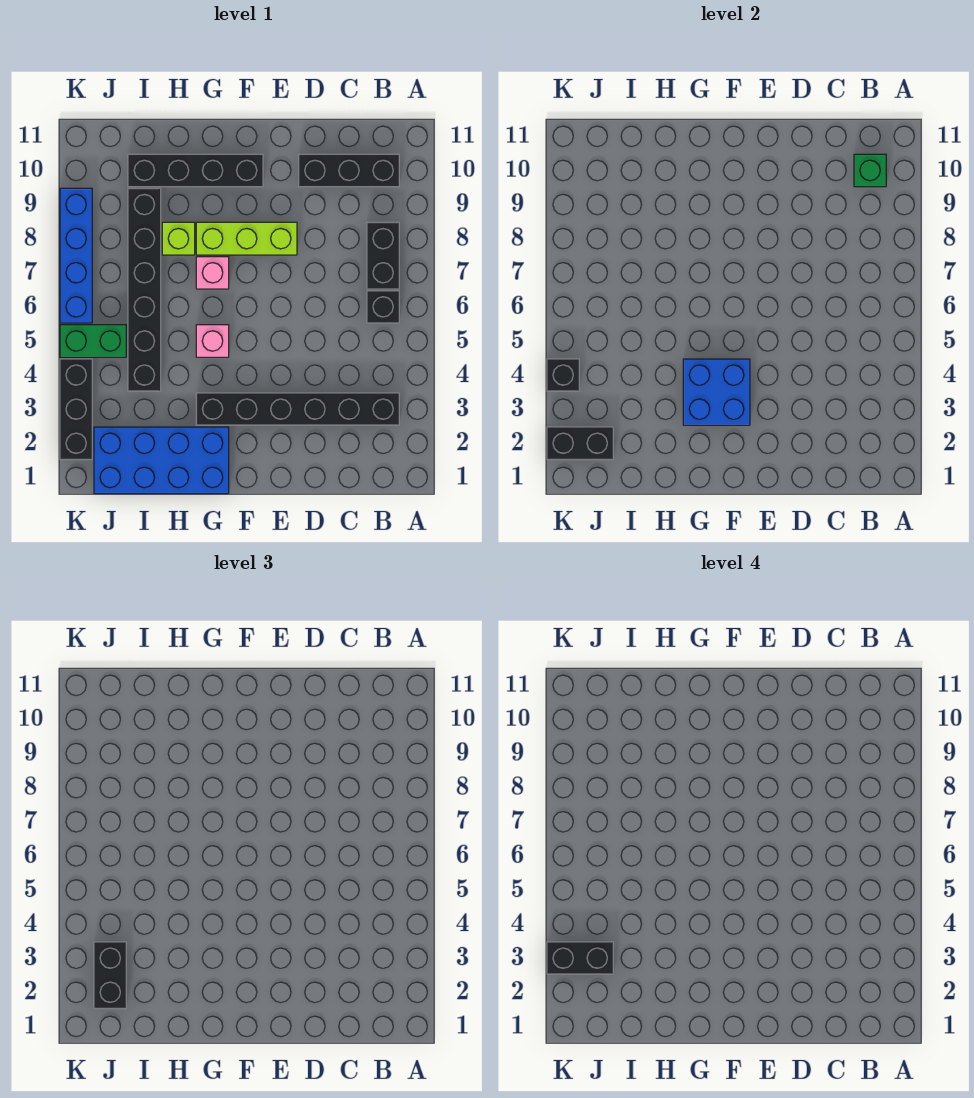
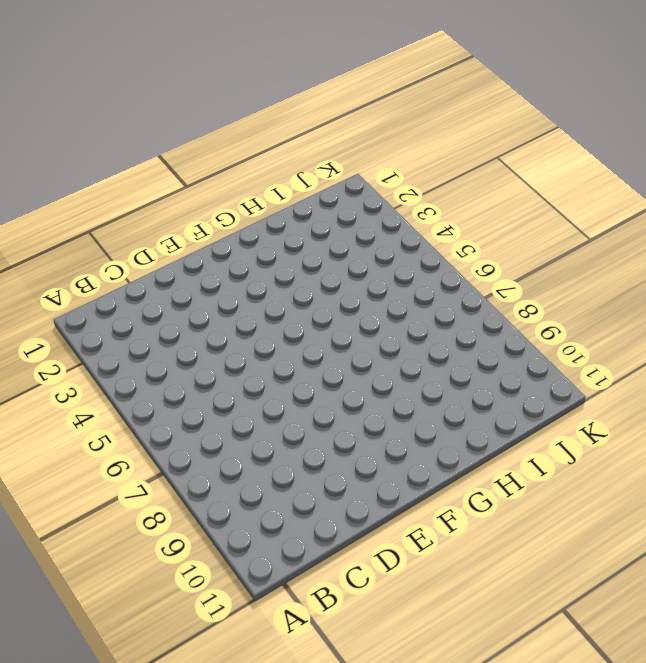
none -> black 1x6 brick [196,393,399,425]
none -> black 1x1 brick [367,291,399,323]
none -> black 1x2 brick [367,222,399,289]

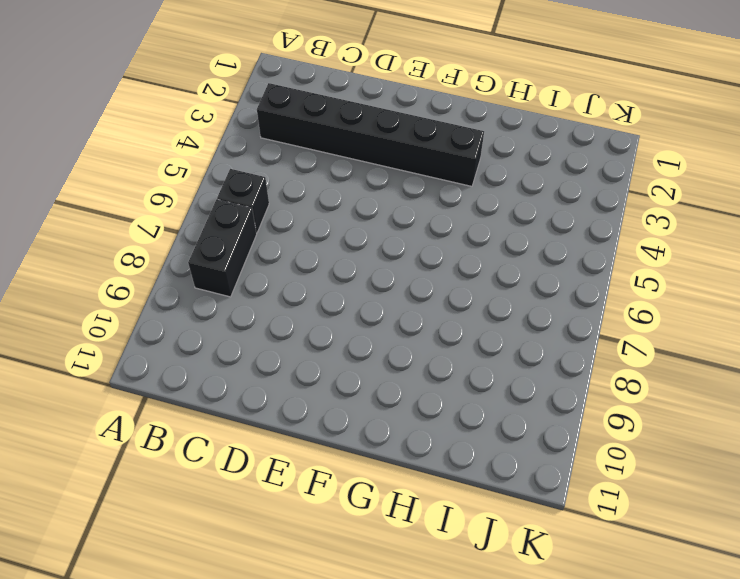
none -> black 1x3 brick [299,154,399,187]
none -> lime 1x3 brick [196,222,297,255]
none -> black 1x4 brick [128,154,263,187]

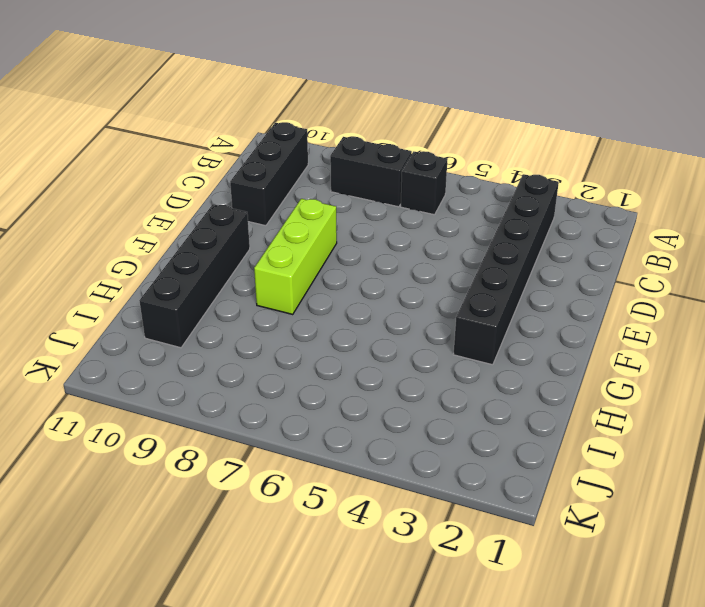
none -> blue 2x4 brick [94,427,229,494]
none -> pink 1x1 brick [196,325,229,357]
none -> pink 1x1 brick [196,257,229,289]

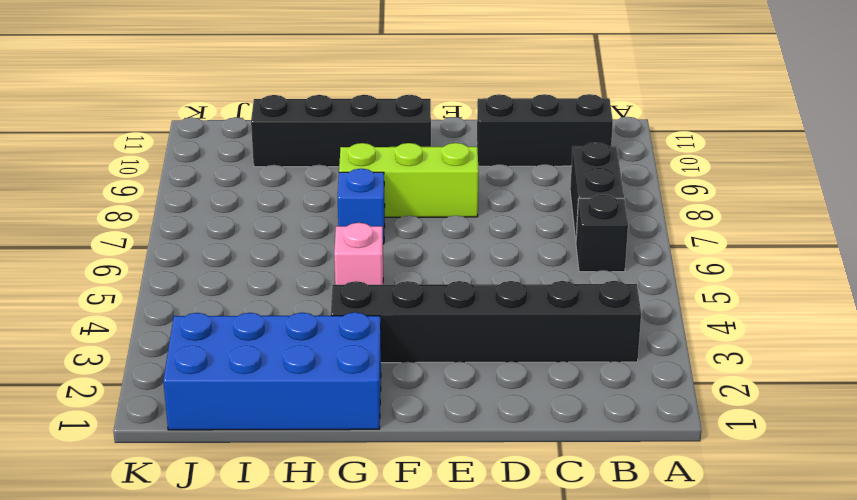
blue 1x1 brick [338,169,385,244] -> pink 1x1 brick [196,257,229,289]
none -> lime 1x1 brick [162,222,195,255]
none -> black 1x6 brick [128,188,161,391]
none -> green 1x2 brick [60,325,126,357]

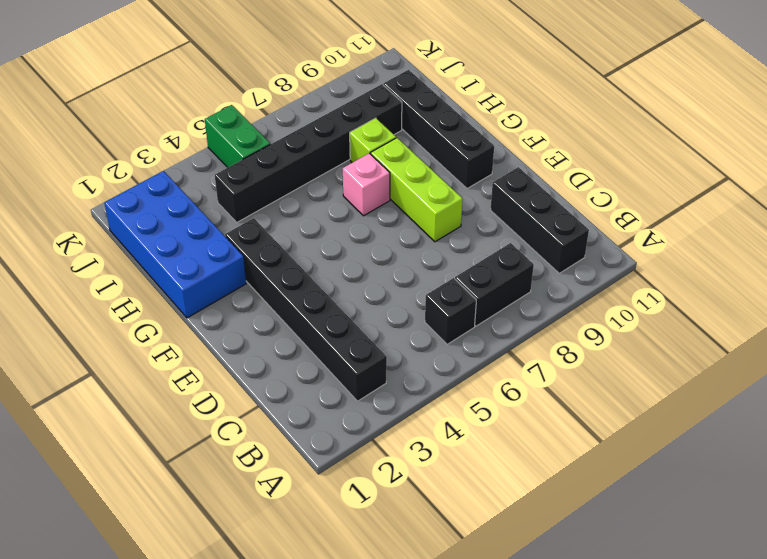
none -> pink 1x1 brick [196,325,229,357]
none -> black 1x3 brick [60,359,92,460]
none -> blue 1x4 brick [60,188,92,323]

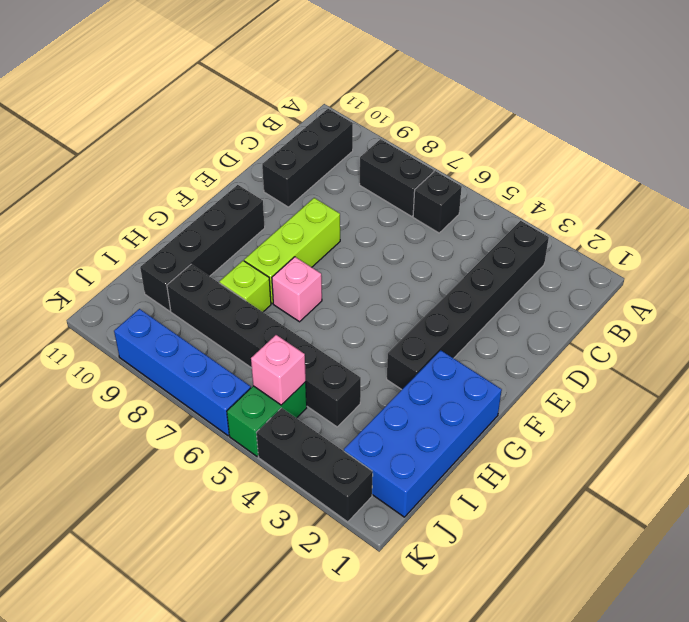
pink 1x1 brick [251,335,306,405] -> pink 1x1 brick moved to [196,325,229,357]
none -> green 1x1 brick [854,154,886,187]
none -> blue 2x2 brick [683,359,750,425]
none -> black 1x2 brick [547,427,613,460]

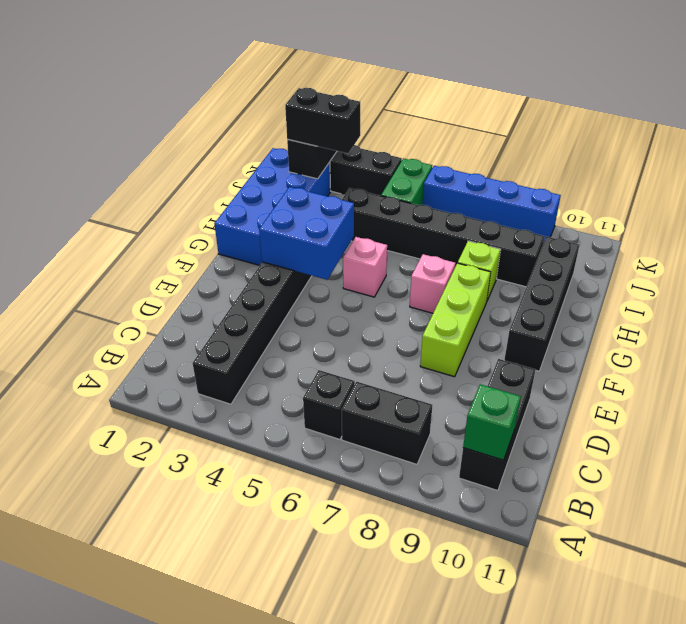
none -> black 1x1 brick [547,359,579,391]
none -> black 1x2 brick [547,942,613,974]

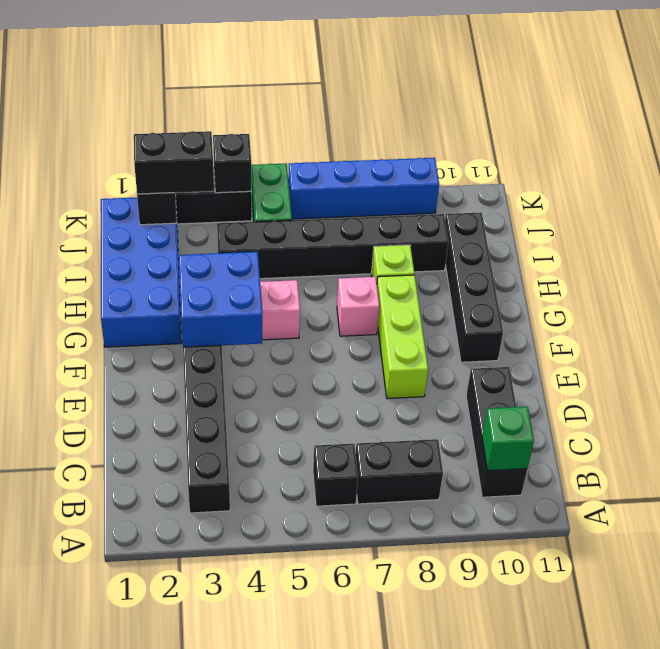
none -> black 1x2 brick [547,942,613,974]

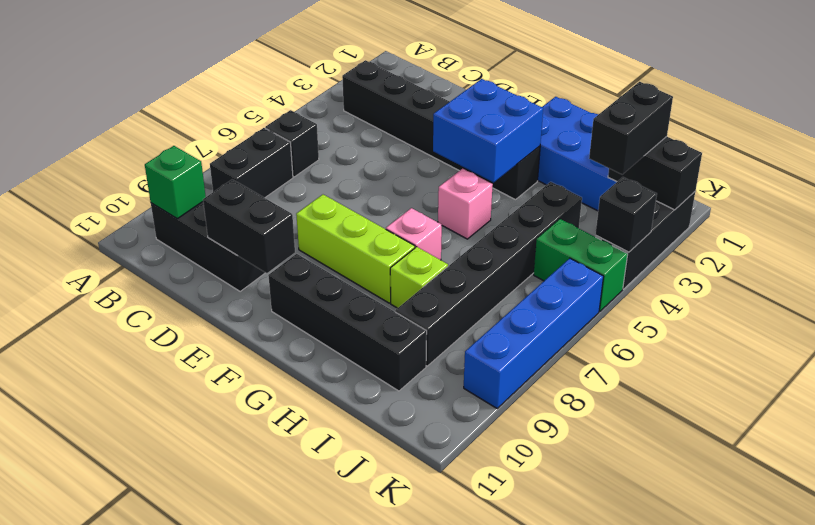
black 1x2 brick [203,179,295,273] -> black 1x2 brick moved to [547,942,613,974]

